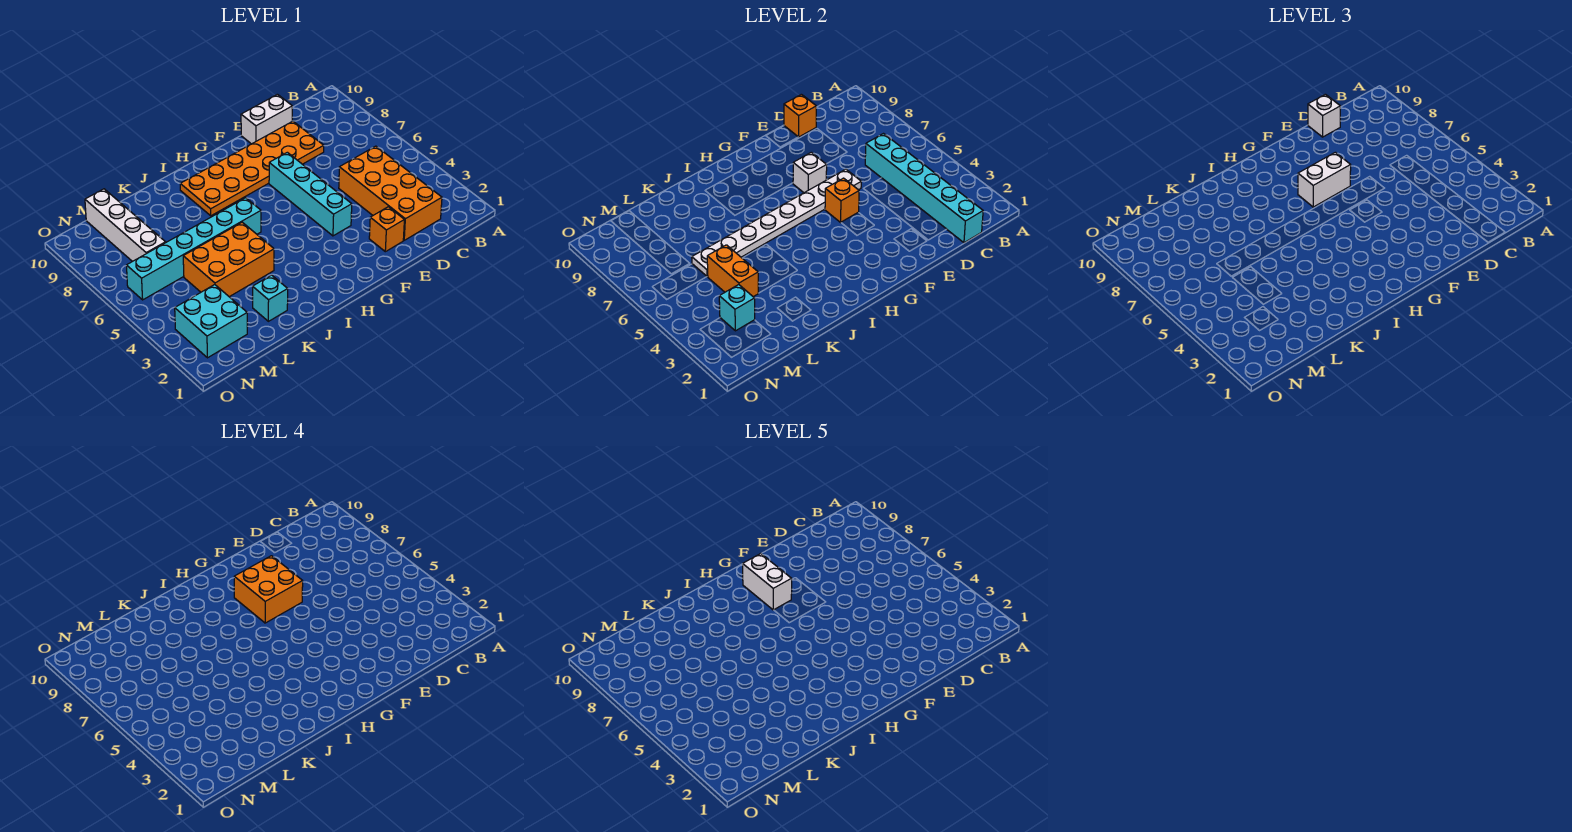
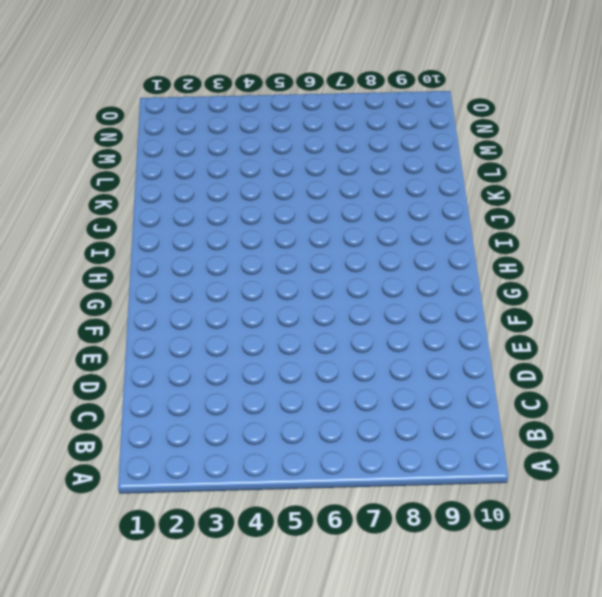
none -> orange 2x4 brick [339,146,442,240]
none -> orange 2x6 plate [180,121,324,216]
none -> white 1x2 brick [241,94,292,144]

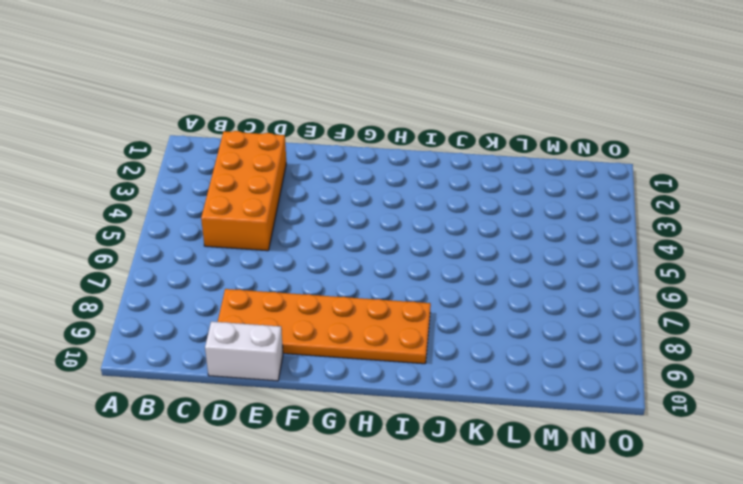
none -> orange 1x1 brick [369,207,404,252]
none -> cyan 1x4 brick [269,152,352,236]
none -> cyan 1x6 brick [126,198,261,300]

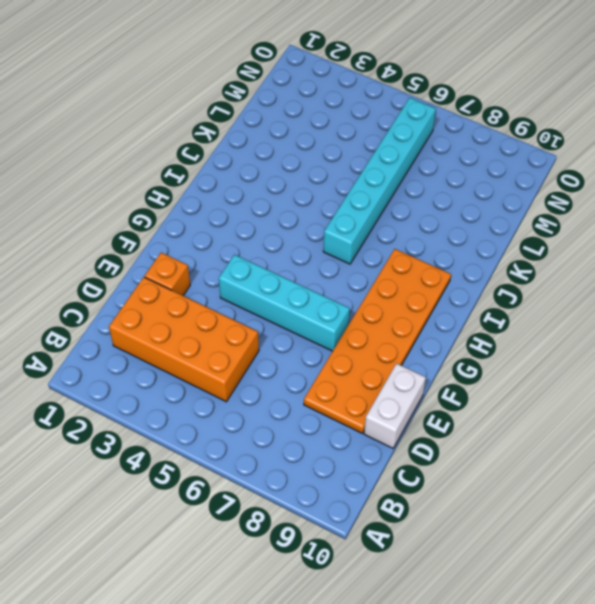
none -> orange 2x3 brick [183,222,274,297]
none -> cyan 1x1 brick [253,275,288,321]
none -> cyan 2x2 brick [175,285,247,358]

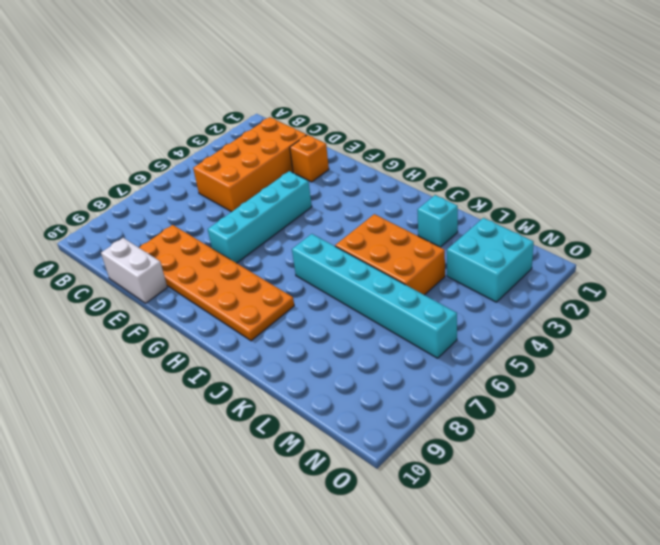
none -> white 1x4 brick [85,189,166,262]
none -> cyan 1x6 brick [865,134,983,243]
none -> orange 1x1 brick [784,94,816,137]

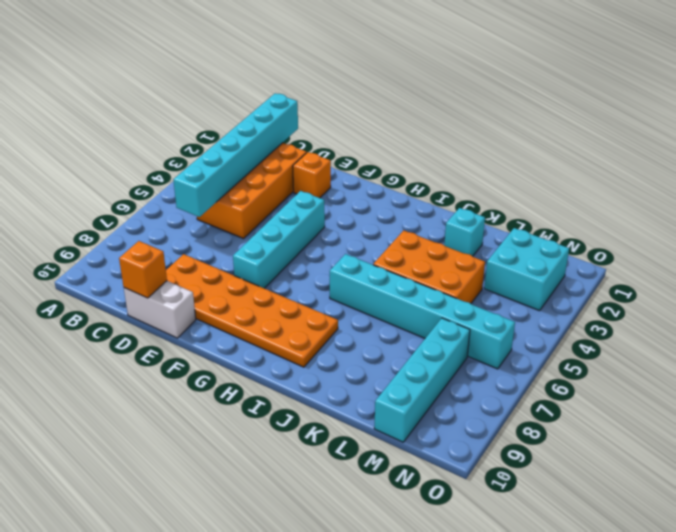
cyan 1x4 brick [374,318,470,442] -> white 1x4 brick [85,189,166,262]
none -> white 1x8 plate [692,169,861,277]
none -> orange 1x1 brick [825,178,859,222]
none -> white 1x1 brick [793,152,827,193]

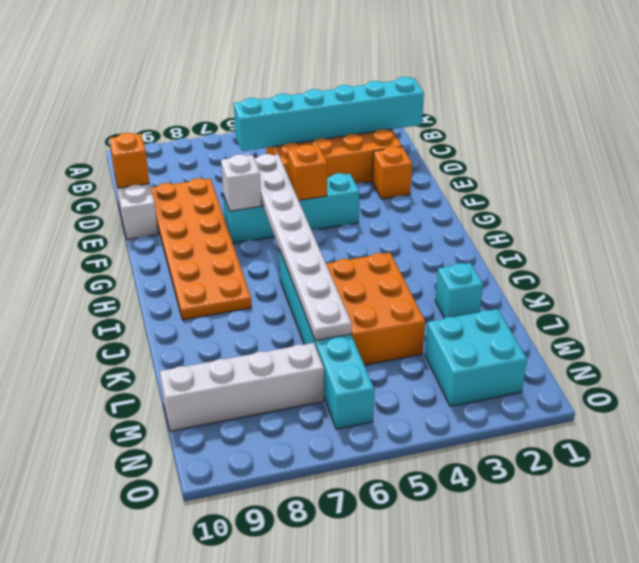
none -> orange 1x2 brick [707,245,758,297]
none -> cyan 1x1 brick [719,285,755,331]
none -> white 1x1 brick [1308,94,1340,137]

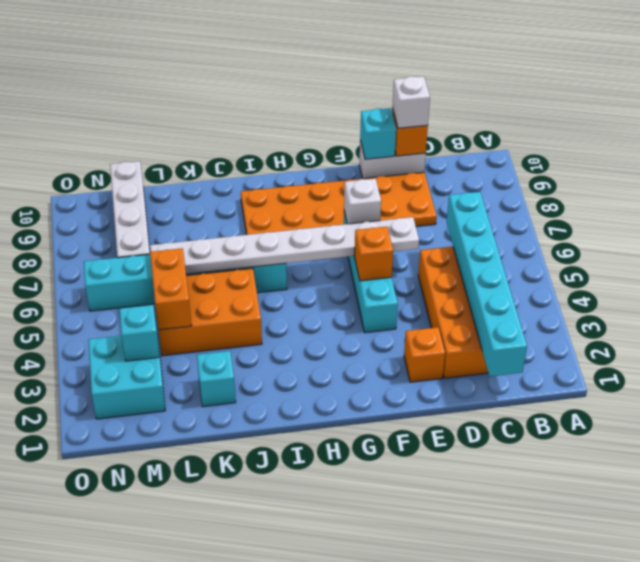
cyan 1x1 brick [360,108,396,159] -> none
none -> white 1x2 brick [1298,152,1351,207]
none -> orange 2x2 brick [234,556,303,623]
none -> white 1x2 brick [743,554,792,610]

